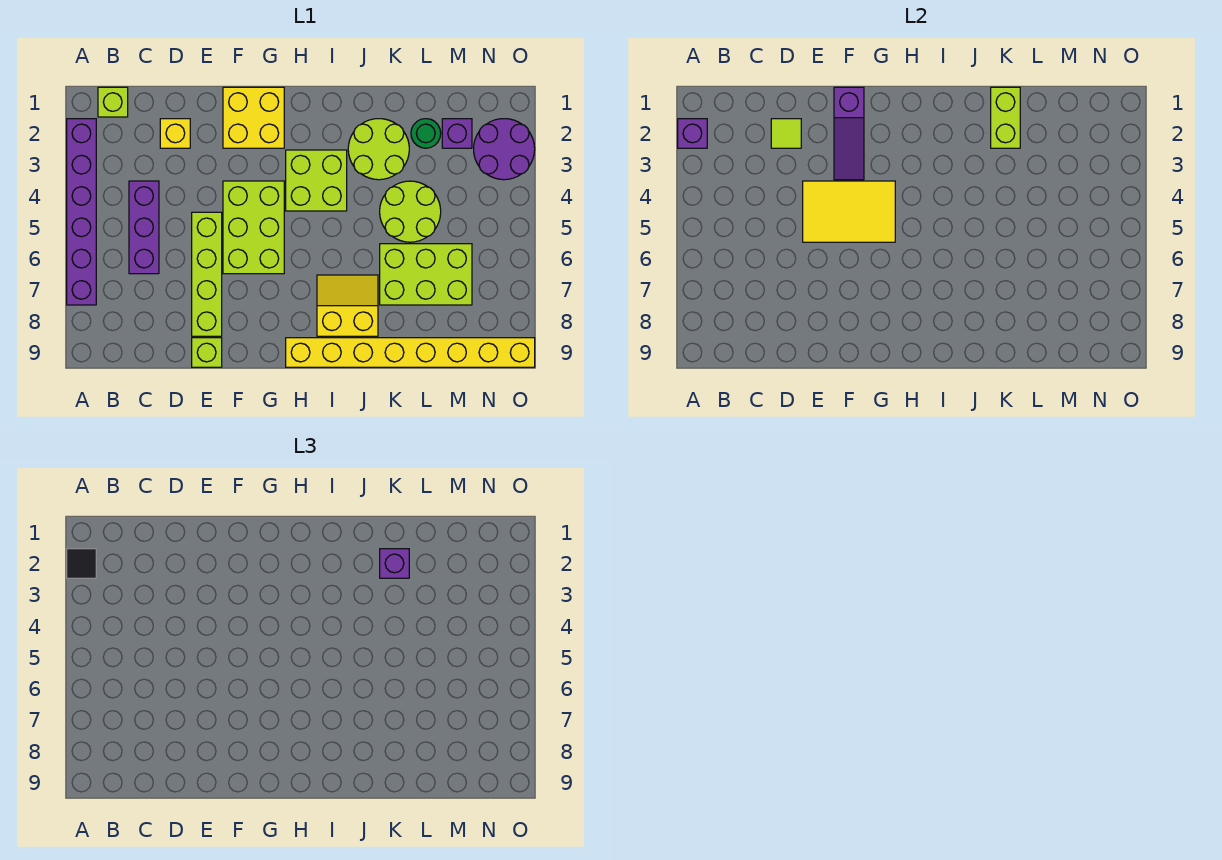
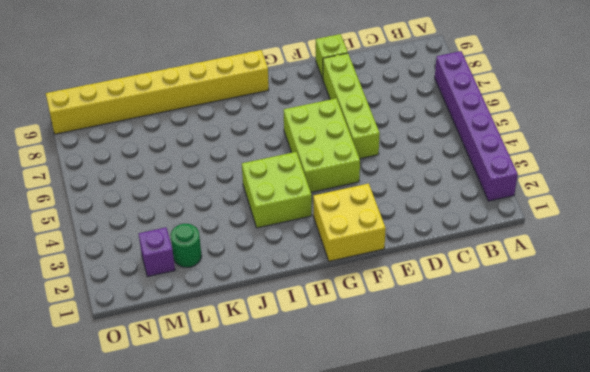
none -> lime 1x1 brick [98,87,128,117]
none -> purple 1x3 brick [129,181,159,274]
none -> yellow 1x1 brick [160,119,190,148]

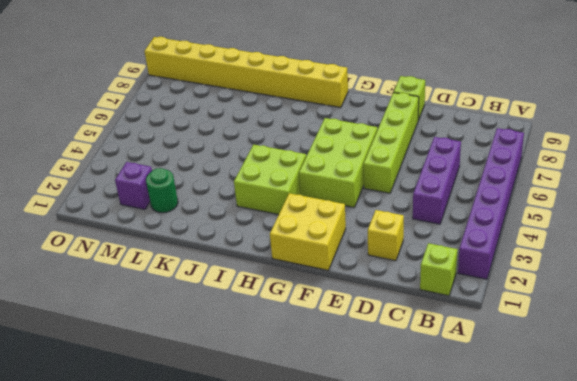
none -> yellow 2x2 slope [317,275,378,336]
none -> lime 2x2 round brick [348,119,409,180]
none -> lime 2x2 round brick [380,181,441,242]

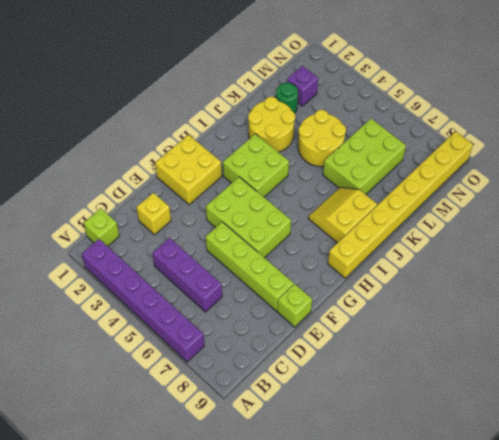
yellow 2x2 round brick [248,97,295,152] -> lime 2x2 round brick [348,119,409,180]
yellow 2x2 round brick [298,110,346,167] -> lime 2x2 round brick [380,181,441,242]
none -> purple 2x2 round brick [474,119,535,180]
none -> purple 1x1 brick [678,119,707,148]
none -> lime 1x1 tile [771,119,801,148]

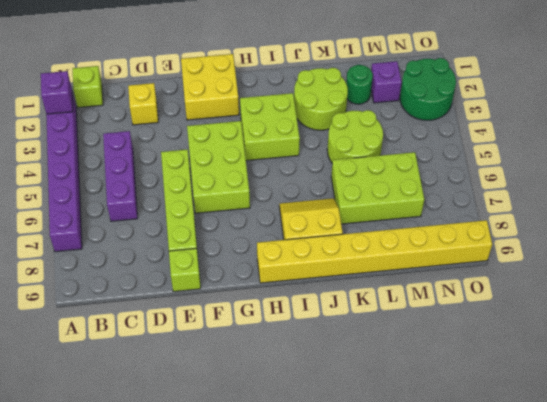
green 2x2 round brick [400,58,456,120] -> purple 2x2 round brick [474,119,535,180]
none -> lime 1x1 tile [771,119,801,148]
none -> yellow 2x3 tile [803,181,895,242]
none -> purple 1x3 slope [834,87,864,180]

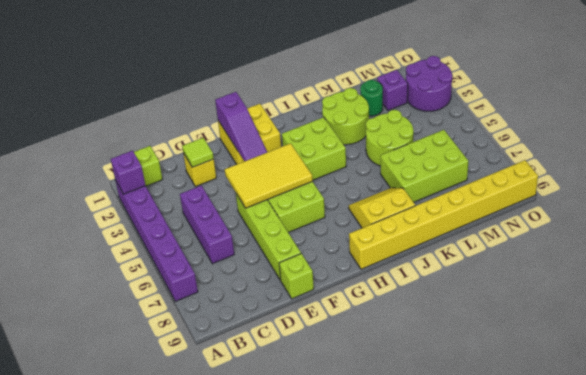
none -> lime 1x2 brick [991,87,1020,148]
none -> black 1x1 tile [67,549,96,578]
none -> purple 1x1 brick [380,549,409,578]

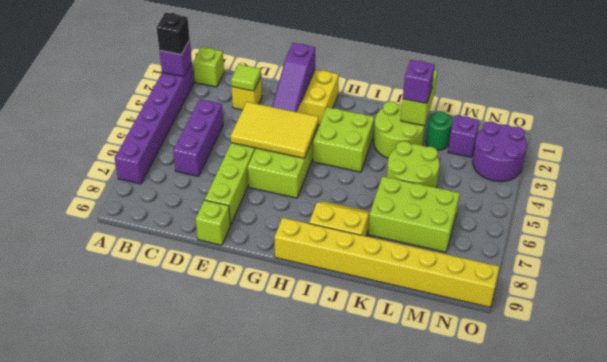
black 1x1 brick [156,13,190,55] -> black 1x1 tile [67,549,96,578]

